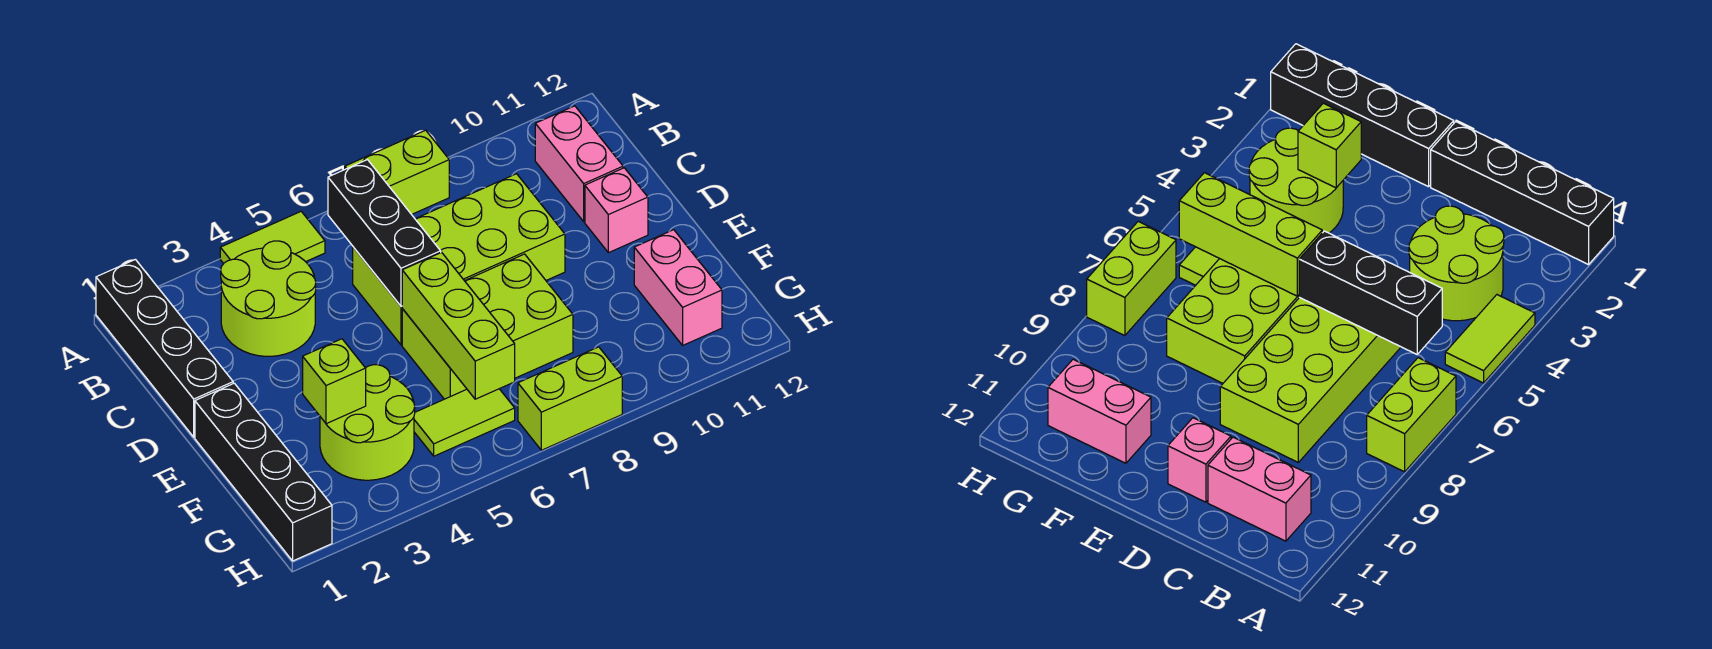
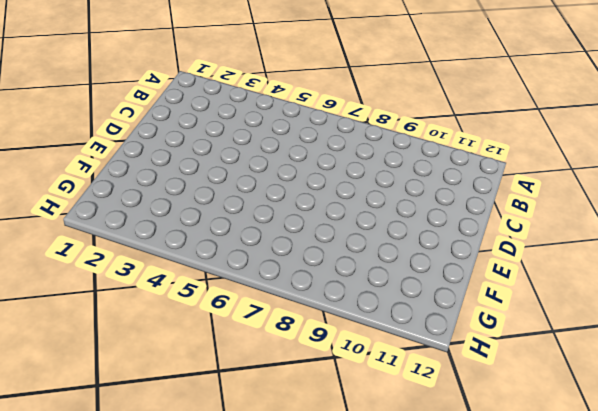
none -> black 1x4 brick [96,259,233,437]
none -> lime 1x2 tile [220,212,325,264]
none -> lime 1x2 brick [345,130,449,214]

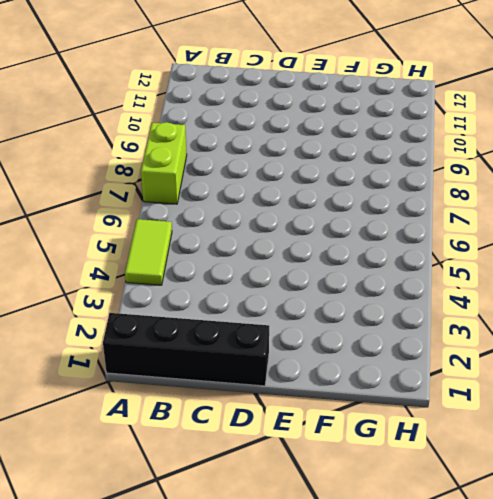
none -> lime 2x2 round brick [221,241,316,356]
none -> pink 1x2 brick [535,106,623,222]
none -> lime 2x4 brick [353,174,565,345]

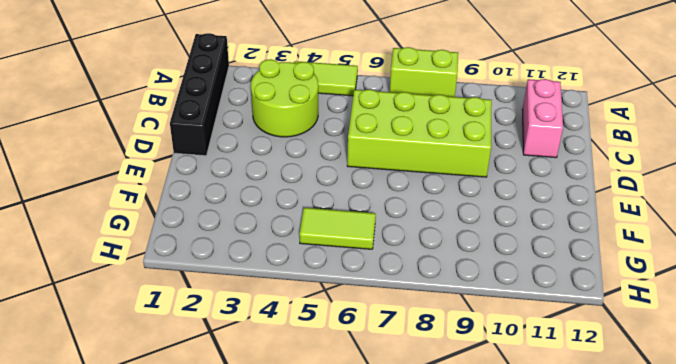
none -> pink 1x1 brick [585,168,648,253]
none -> black 1x4 brick [195,383,332,561]
none -> lime 2x3 brick [402,254,573,399]

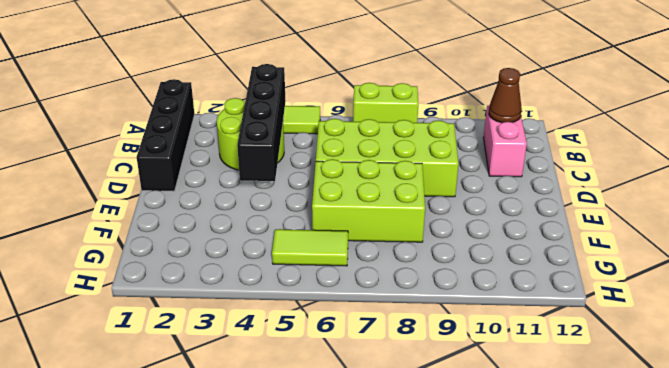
black 1x4 brick [237,64,286,181] -> black 1x4 brick moved to [195,383,332,561]
brown 1x1 cone [489,68,522,123] -> none
none -> pink 1x1 brick [585,168,648,253]
none -> lime 2x2 round brick [320,365,415,480]
none -> pink 1x2 brick [634,230,722,345]

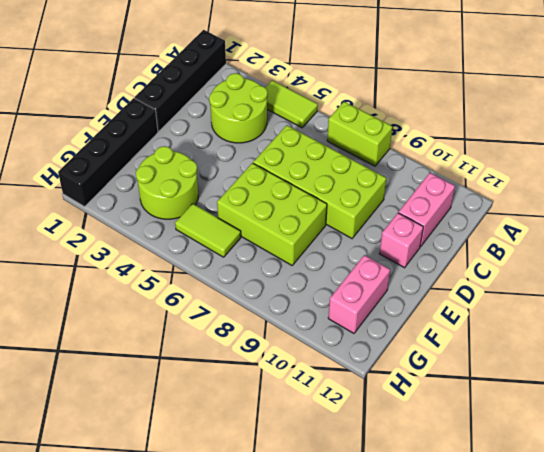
none -> lime 1x2 brick [518,347,622,450]
none -> black 1x3 brick [328,160,441,307]
none -> lime 1x3 brick [402,252,515,399]

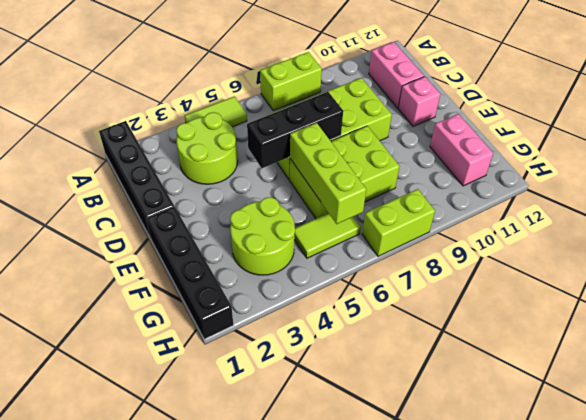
black 1x3 brick [247,92,343,168] -> black 1x3 brick turned to [328,160,441,307]
none -> lime 1x1 brick [303,339,366,424]

